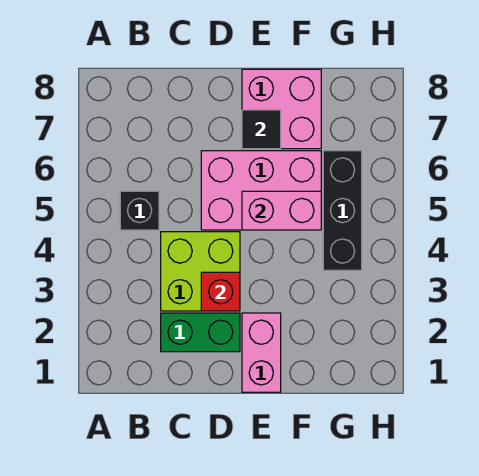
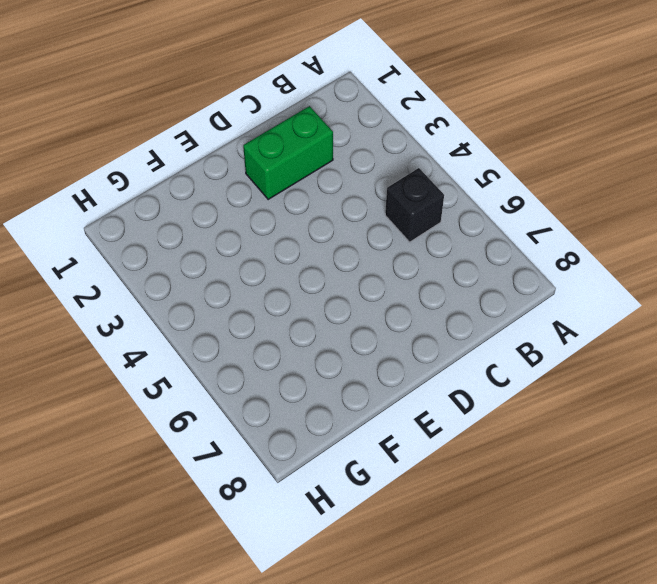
none -> lime 2x2 brick [161,232,240,311]
none -> pink 2x3 brick [201,151,321,230]

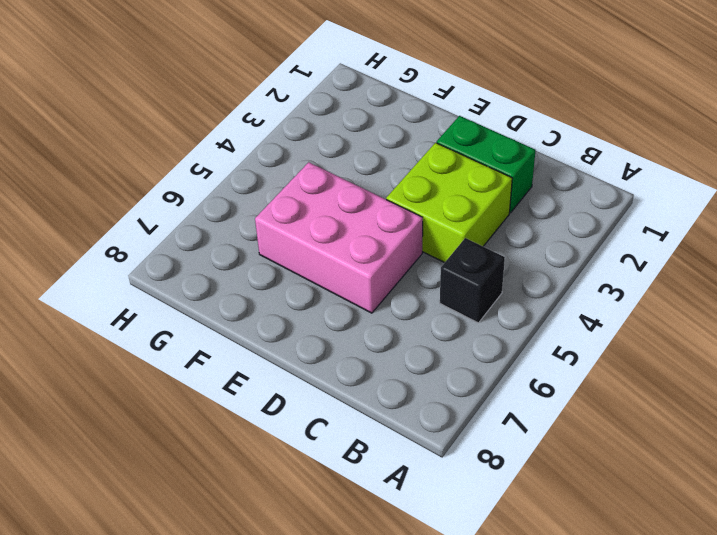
none -> pink 1x2 brick [242,313,281,392]
none -> pink 2x2 brick [242,69,321,149]

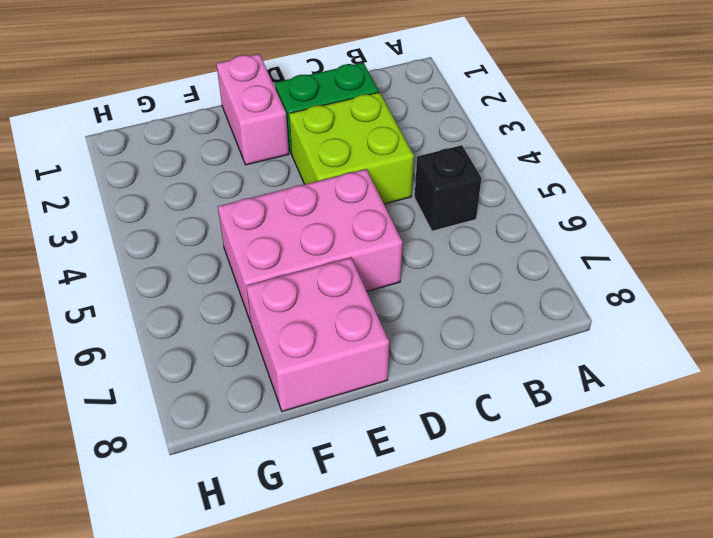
none -> black 1x3 brick [323,151,362,270]
none -> red 1x1 brick [201,272,240,311]

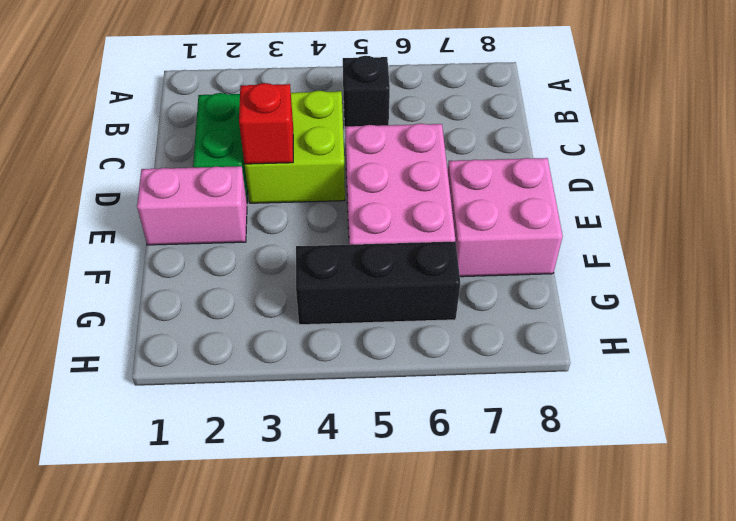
none -> pink 1x2 brick [242,191,321,230]
none -> black 1x1 tile [242,110,281,149]

